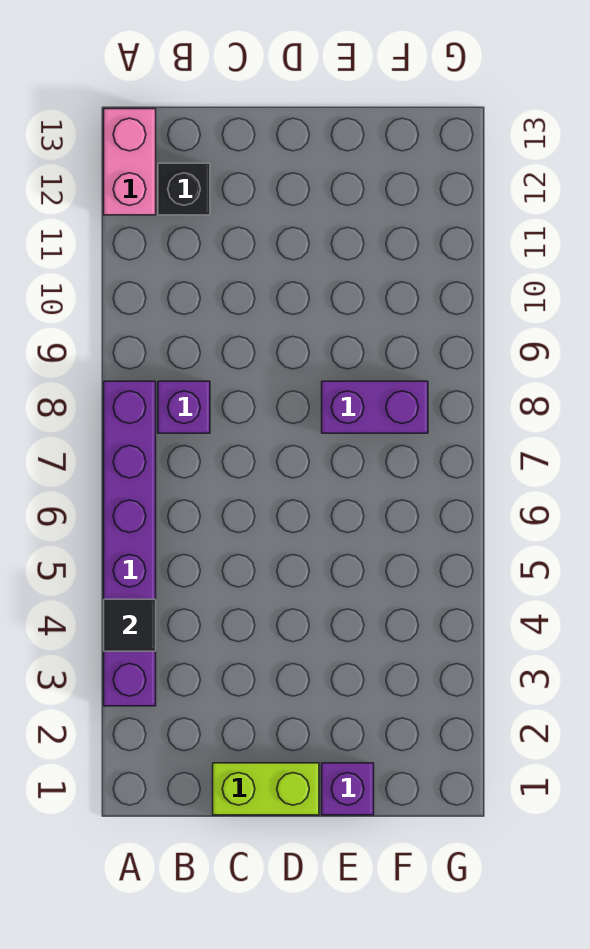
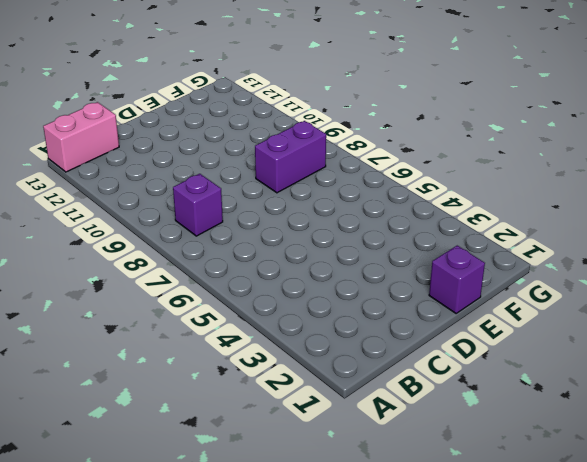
pink 1x2 brick [43,102,119,172] -> pink 1x2 brick turned to [104,109,156,215]
none -> purple 1x6 brick [104,381,156,706]
none -> black 1x1 brick [158,163,210,215]

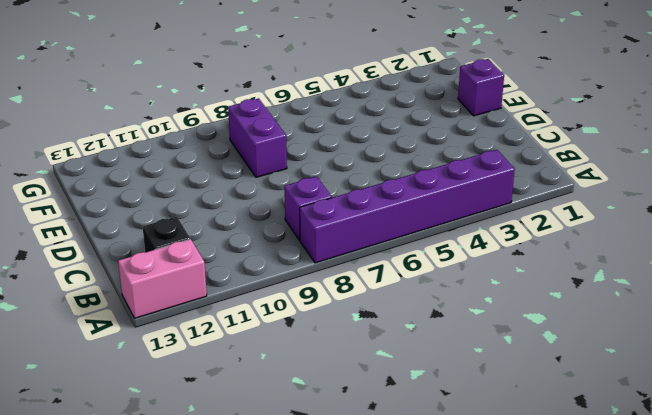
none -> lime 1x2 brick [213,763,319,815]
none -> black 1x1 tile [104,599,156,651]

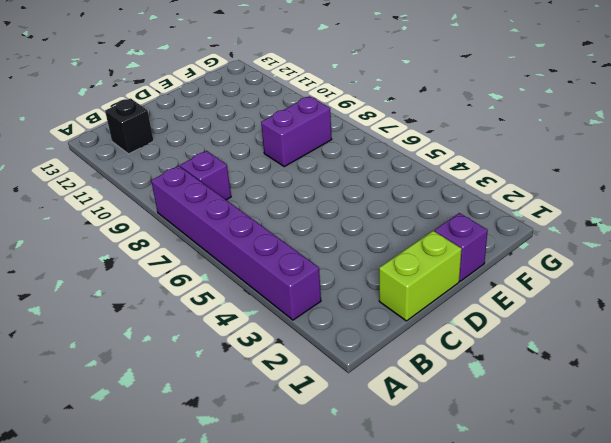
none -> pink 1x2 brick [104,109,156,215]
none -> black 1x1 tile [104,599,156,651]

